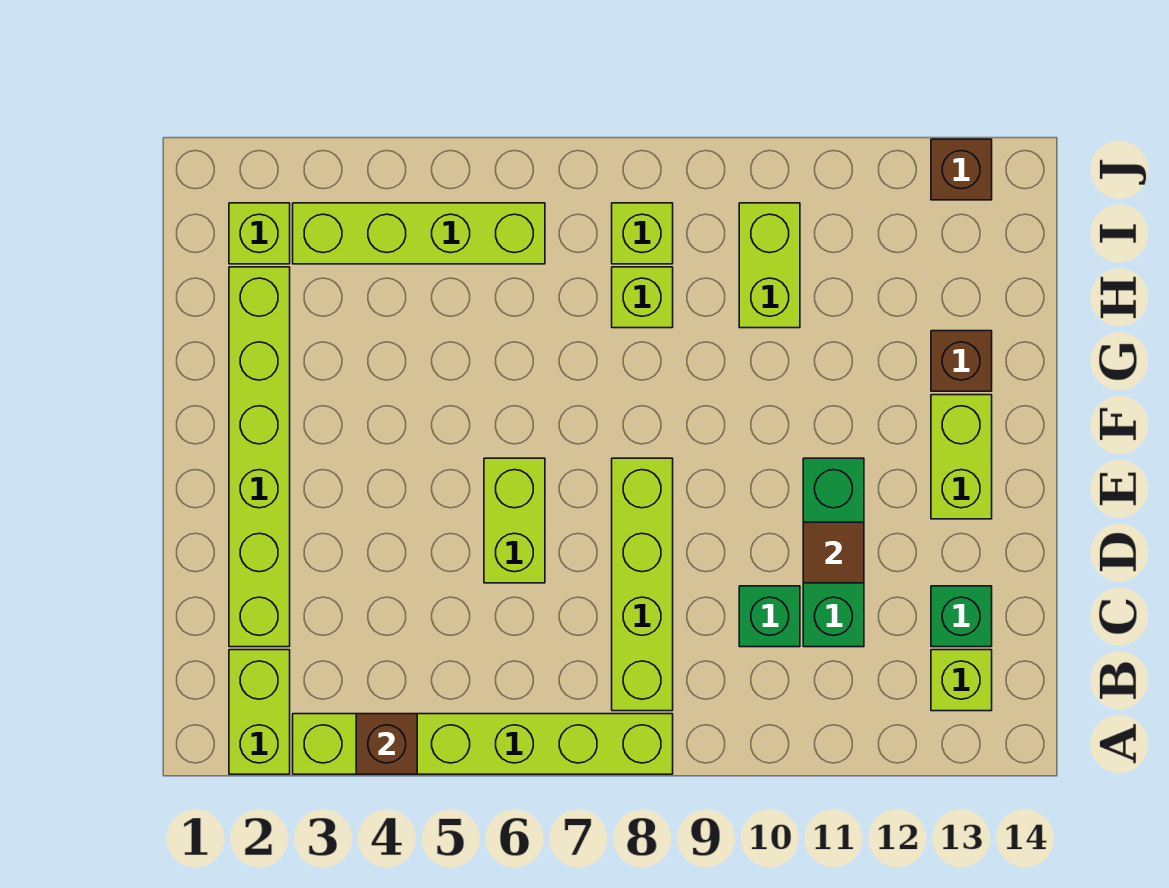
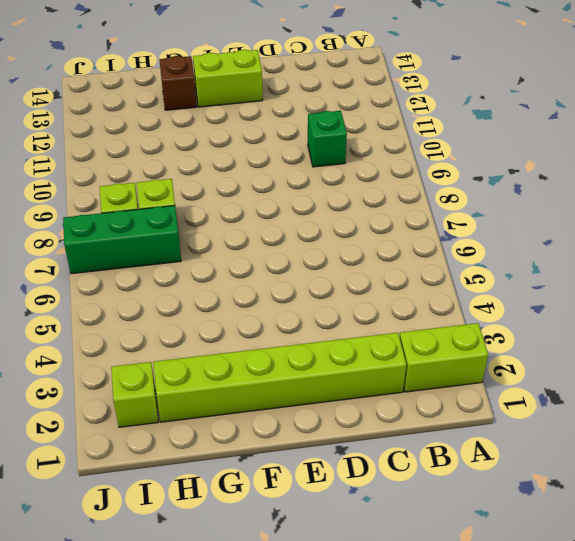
green 1x3 brick [63,206,181,274] -> green 1x3 brick moved to [803,458,864,647]
none -> lime 1x6 brick [293,714,673,774]
none -> lime 1x4 brick [612,458,673,711]
none -> lime 1x1 brick [931,650,992,711]

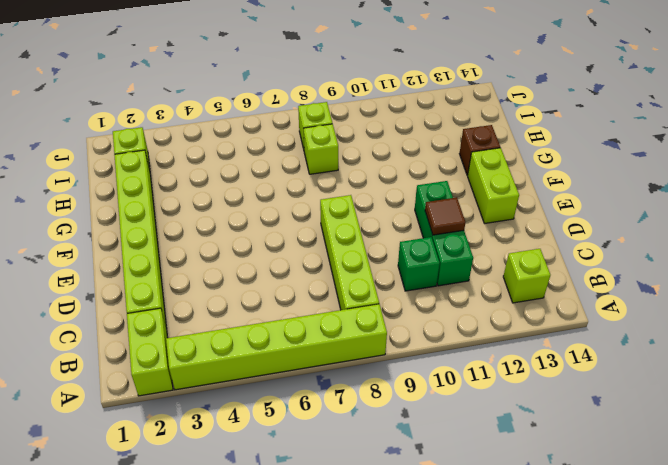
none -> green 1x1 brick [931,586,992,647]
none -> lime 1x2 brick [484,458,545,583]
none -> lime 1x2 brick [739,203,800,328]

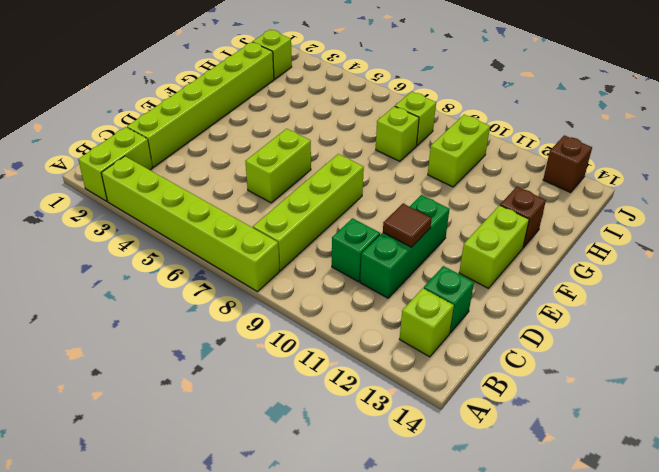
none -> lime 1x4 brick [293,203,545,264]
none -> brown 1x1 brick [356,714,417,774]

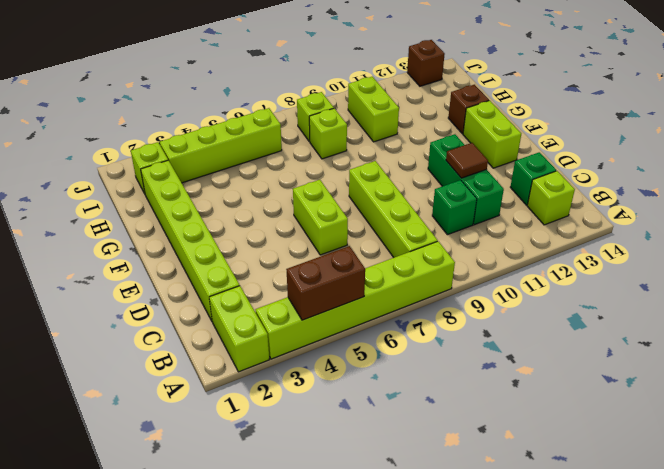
brown 1x2 brick [286,246,365,320] -> brown 1x1 brick [356,714,417,774]

